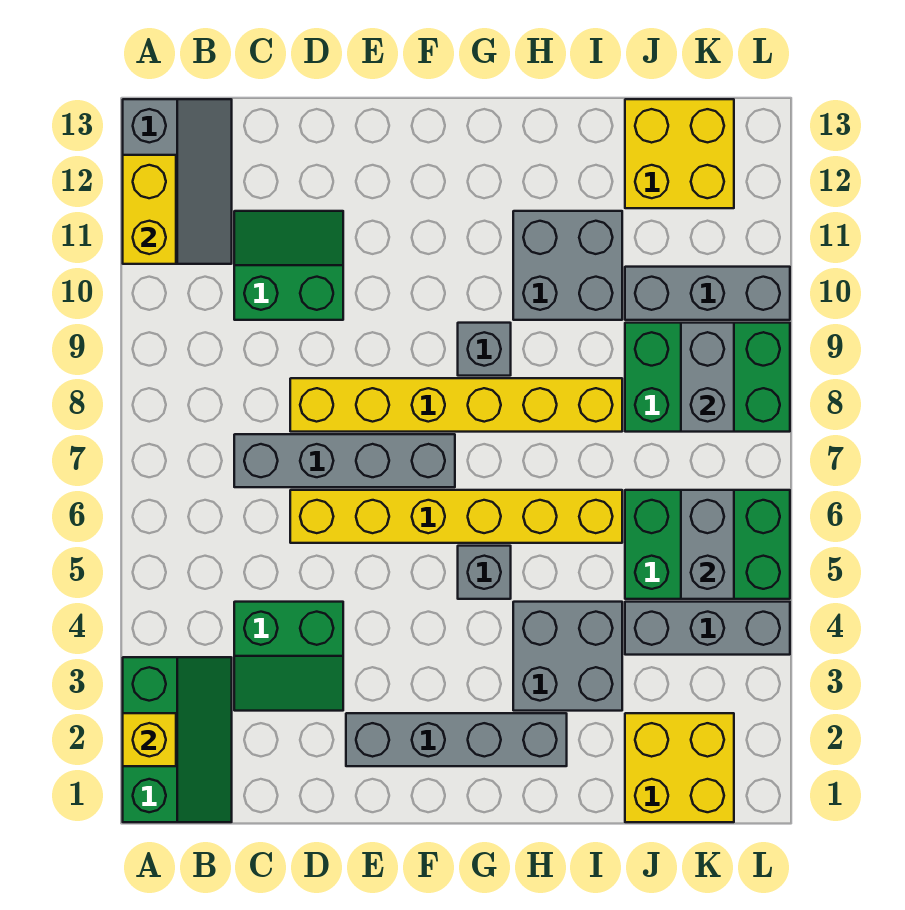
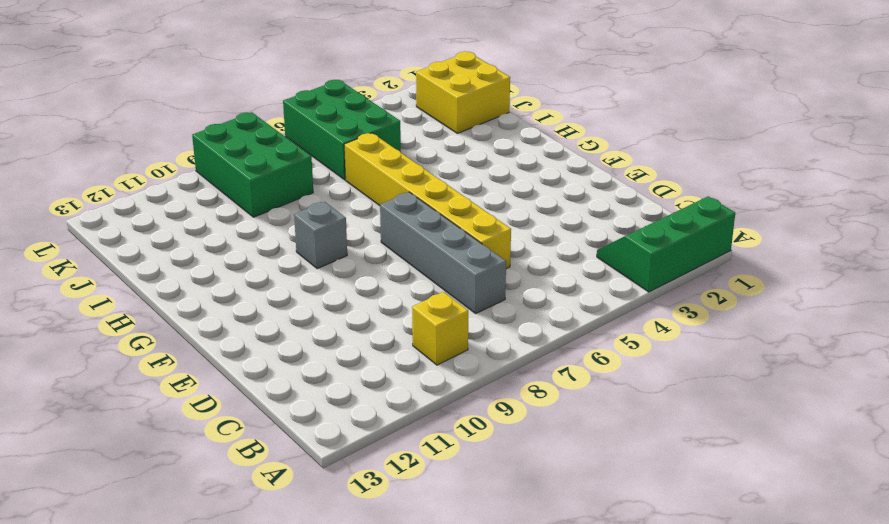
yellow 1x1 brick [412,292,468,365] -> yellow 1x1 brick moved to [123,713,176,766]
none -> grey 2x3 slope [123,99,232,264]
none -> green 2x2 slope [234,602,343,711]
none -> green 2x2 slope [234,211,343,320]

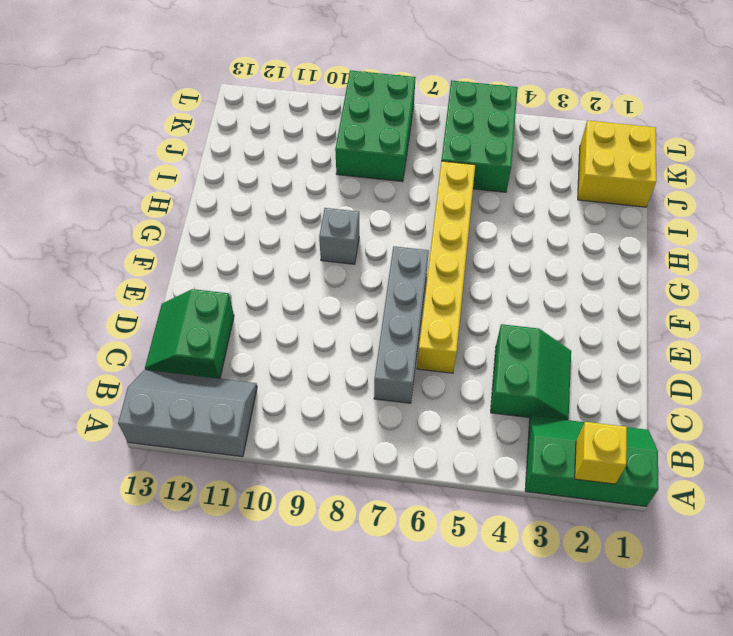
green 2x2 slope [145,289,234,379] -> green 2x2 slope moved to [234,211,343,320]
none -> yellow 1x6 brick [290,378,622,432]
none -> grey 1x4 brick [346,713,567,766]
none -> grey 1x1 brick [458,546,511,599]

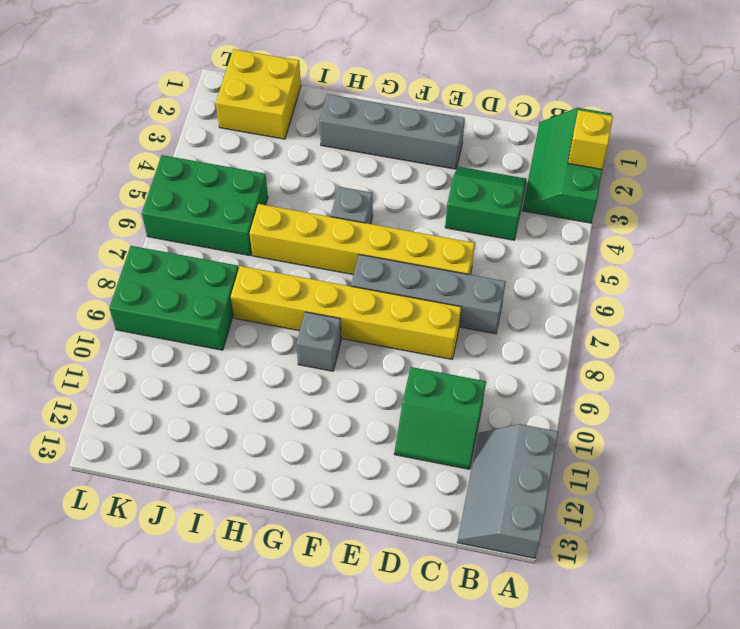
none -> grey 2x2 brick [513,602,622,711]
none -> grey 2x2 brick [513,211,622,320]
none -> grey 1x3 brick [625,602,790,655]

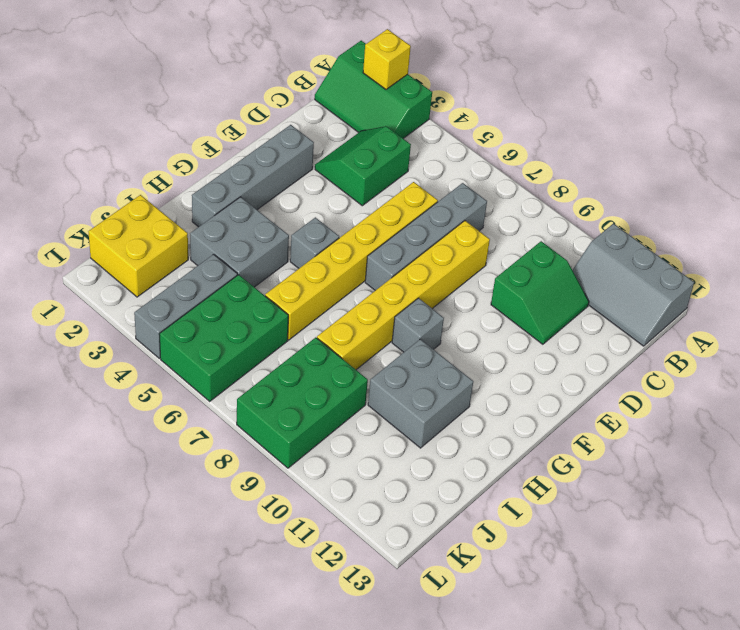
none -> grey 1x3 brick [625,267,790,320]
none -> yellow 2x2 brick [625,99,734,208]
none -> yellow 1x2 brick [123,155,176,264]

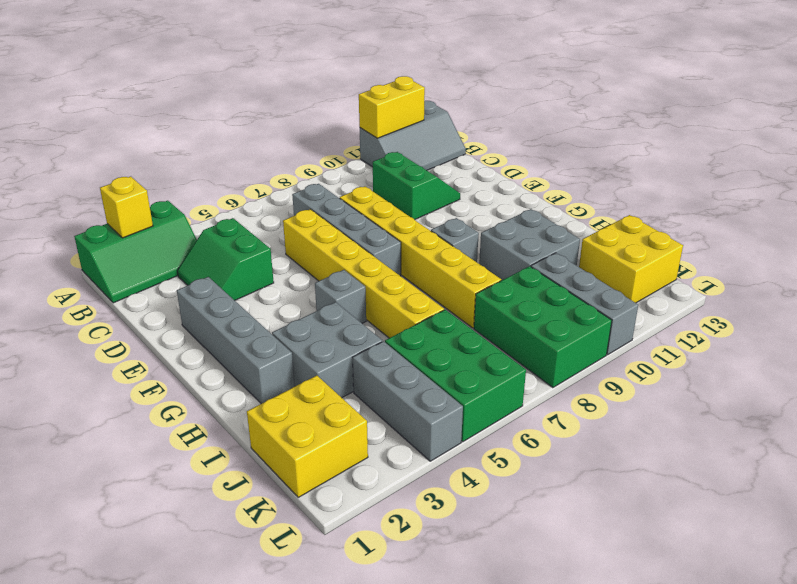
none -> grey 1x2 brick [681,490,734,599]
none -> grey 1x2 brick [681,323,734,432]

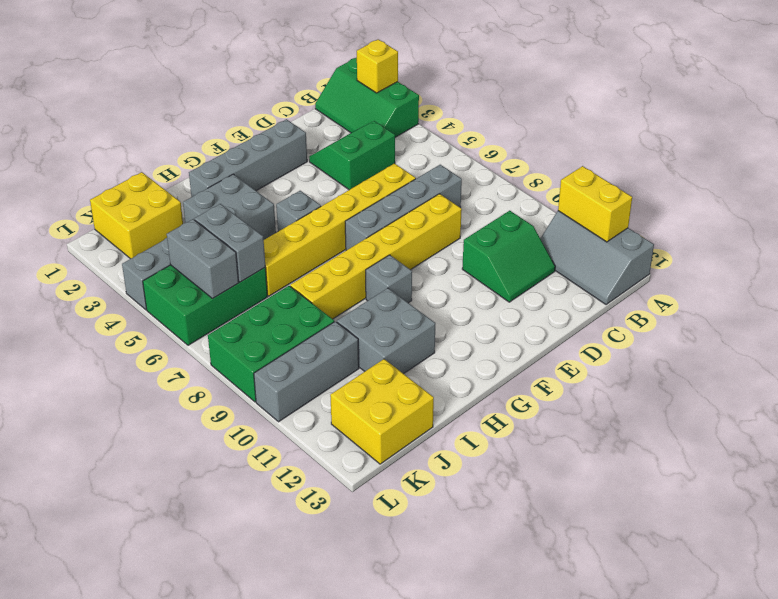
grey 1x2 brick [195,204,265,282] -> grey 1x2 brick moved to [681,323,734,432]

